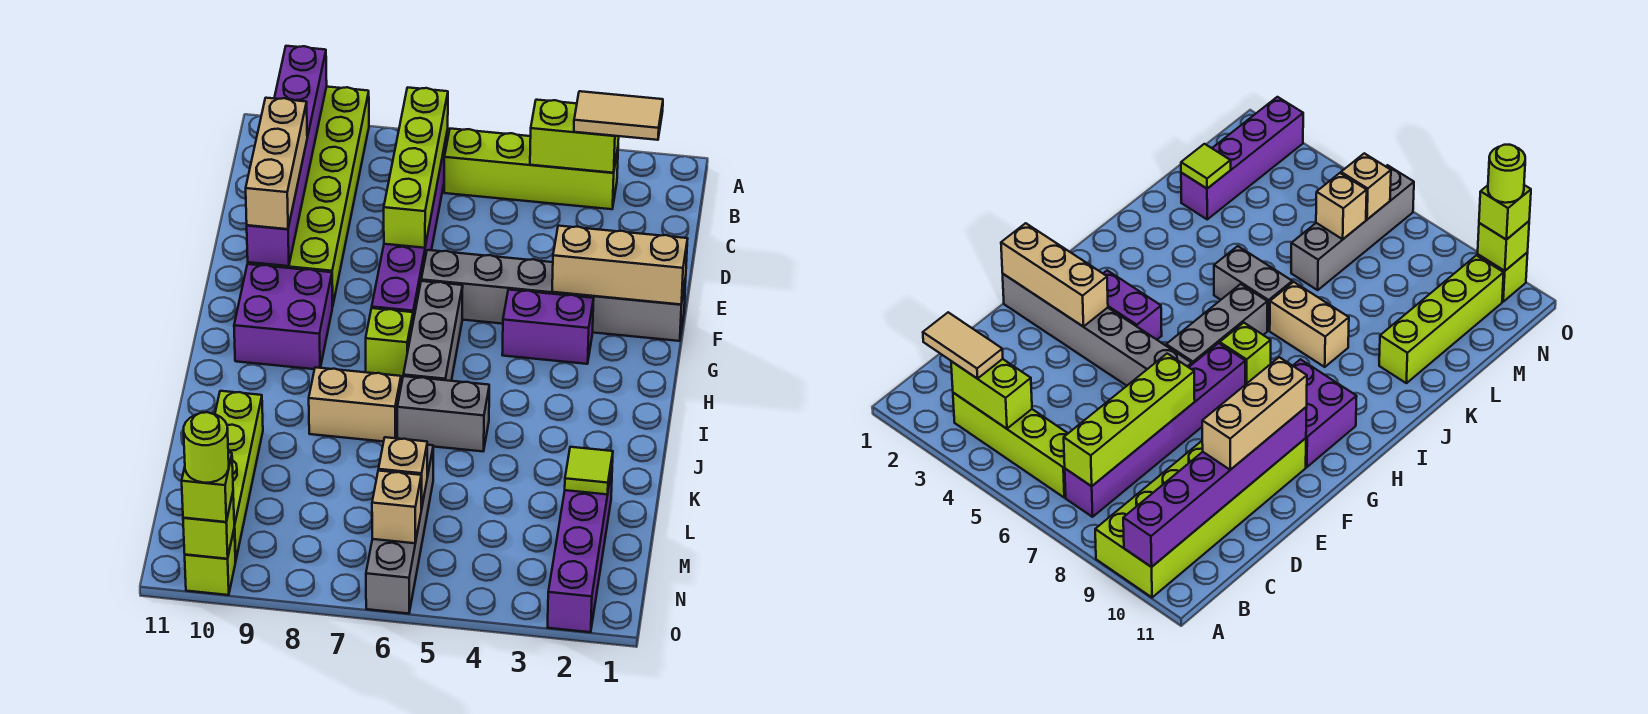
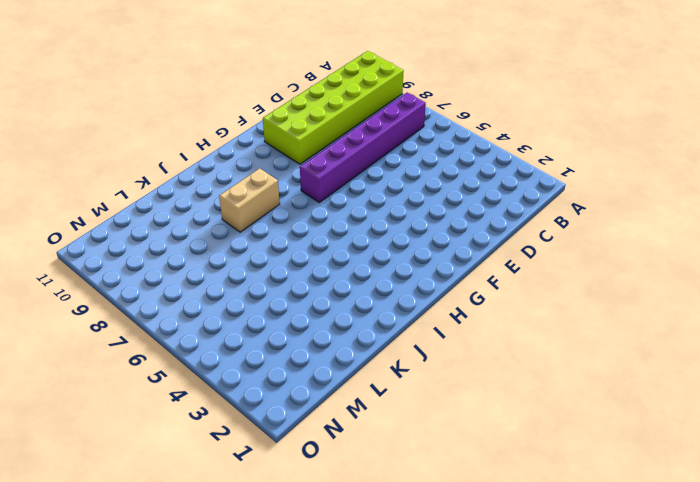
tan 1x2 brick [219,168,280,232] -> tan 1x2 brick turned to [309,367,401,442]
none -> lime 1x4 brick [444,129,618,209]
none -> grey 1x6 brick [421,250,686,341]
none -> purple 1x2 brick [502,290,594,364]

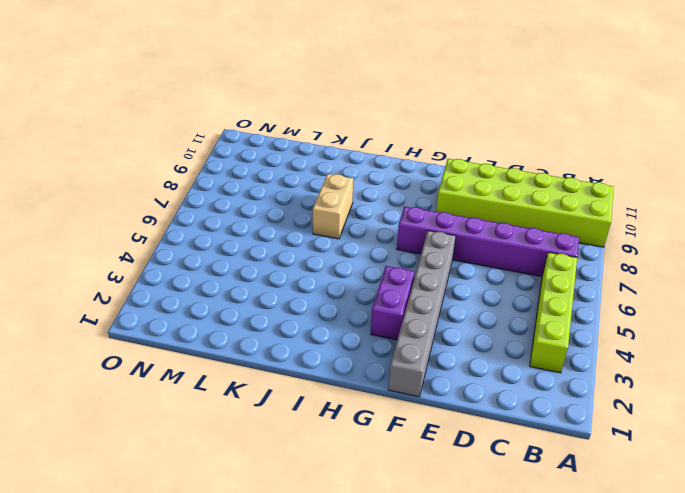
none -> grey 1x3 brick [403,281,463,381]
none -> purple 2x2 brick [234,264,332,369]
none -> lime 1x1 brick [366,308,413,378]

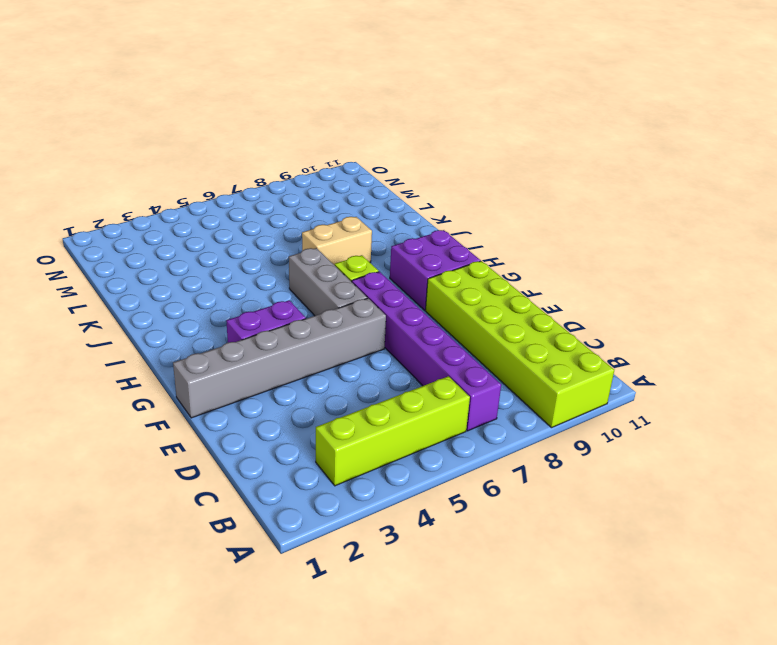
none -> grey 1x2 brick [397,376,489,451]
none -> lime 1x4 brick [215,391,263,561]
none -> purple 1x4 brick [547,469,612,632]

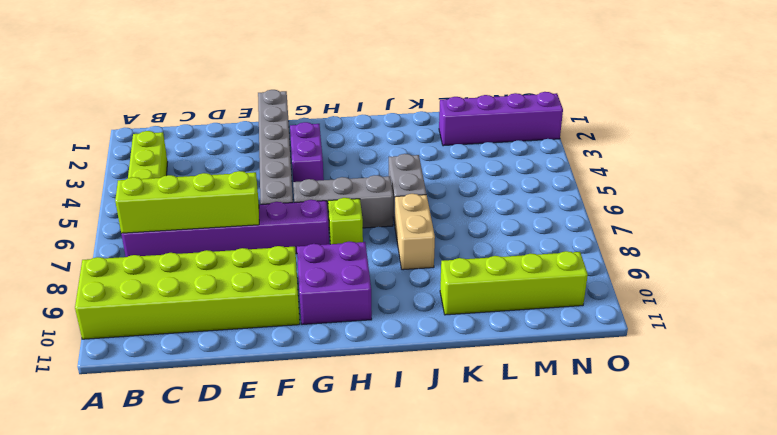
none -> grey 1x4 brick [366,445,433,614]
none -> lime 1x1 brick [185,531,235,595]
none -> purple 1x6 brick [247,46,327,266]

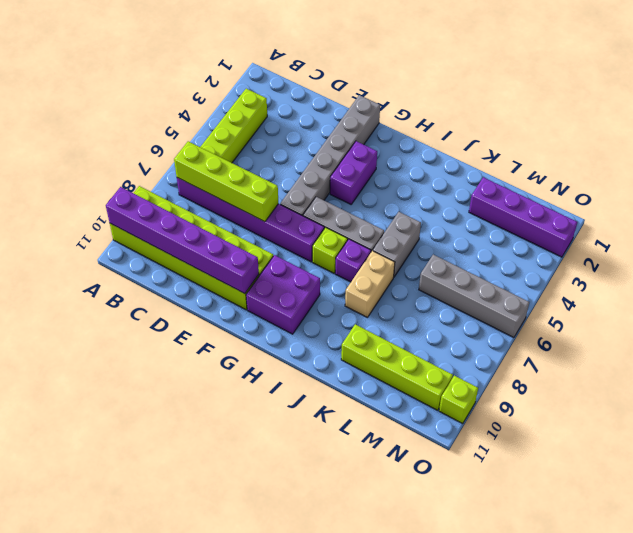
purple 1x1 brick [335,239,371,282] -> none
none -> lime 1x2 brick [530,100,619,173]
none -> tan 1x3 brick [552,226,688,304]
none -> lime 1x1 tile [565,447,613,495]

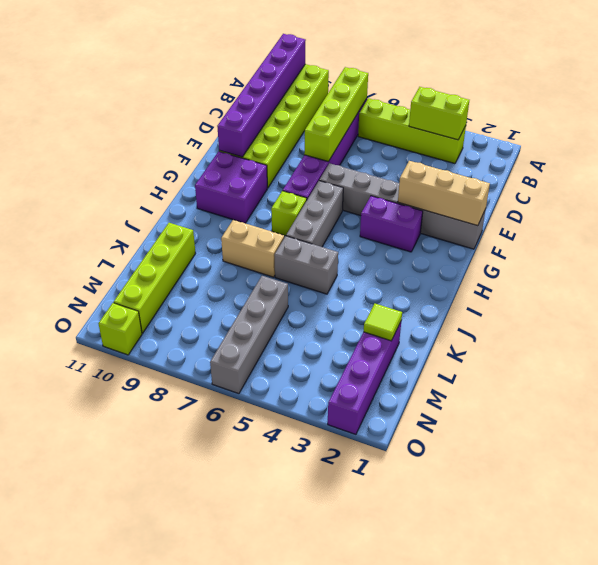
none -> tan 1x1 brick [378,437,427,509]
none -> tan 1x1 brick [372,471,421,543]
none -> lime 1x1 brick [183,493,234,559]

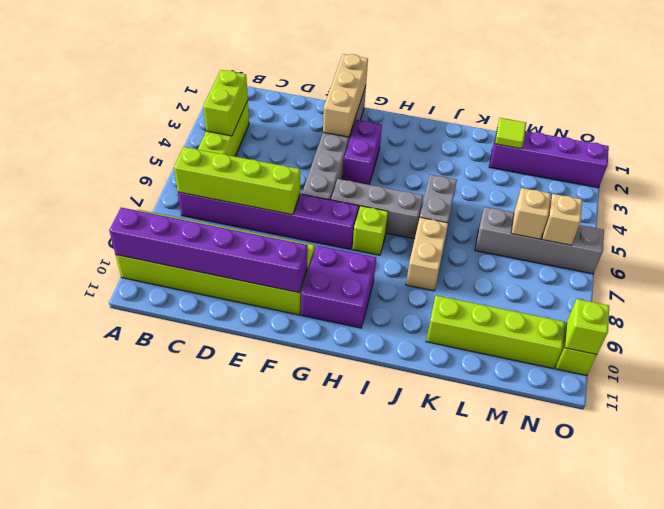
none -> tan 1x2 tile [574,91,663,140]
none -> tan 1x3 brick [246,98,307,229]
none -> lime 1x1 brick [182,453,233,522]

